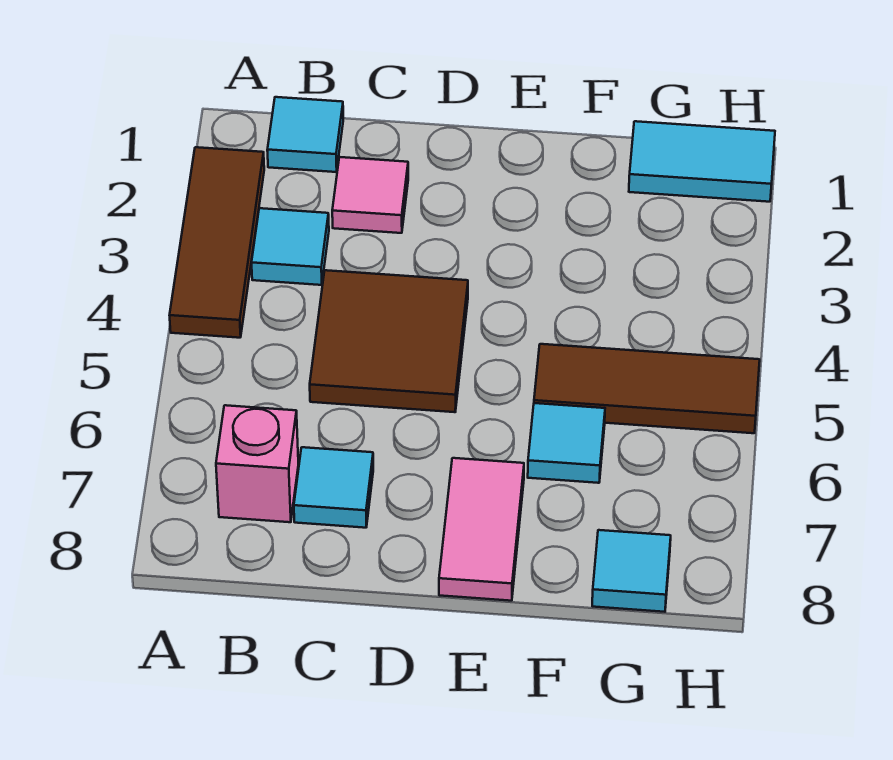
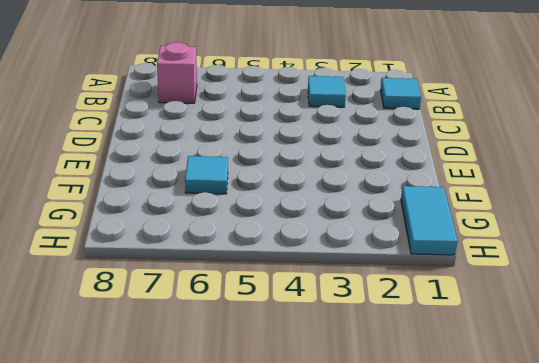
none -> brown 1x3 tile [169,147,264,338]
none -> pink 1x1 tile [332,157,408,233]
none -> brown 2x2 tile [310,270,468,412]

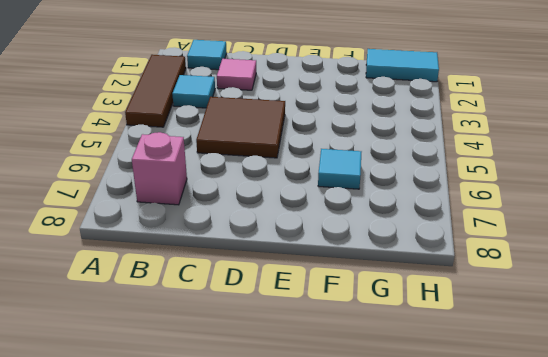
none -> cyan 1x1 tile [294,447,373,528]
none -> pink 1x2 tile [439,458,524,601]
none -> brown 1x3 tile [534,344,760,433]

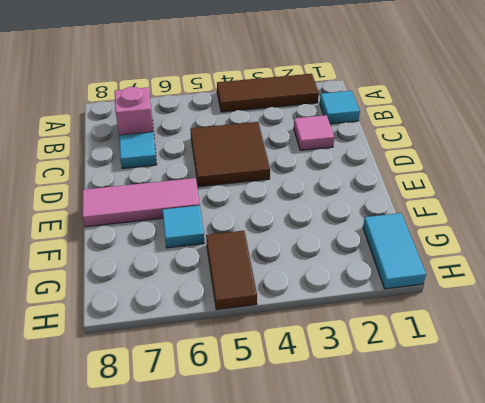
pink 1x3 tile [82,178,200,227] -> pink 1x2 tile [439,458,524,601]
brown 1x2 tile [206,231,257,310] -> brown 1x3 tile [534,344,760,433]
none -> cyan 1x1 tile [251,208,329,285]
none -> cyan 1x1 tile [592,530,671,612]

